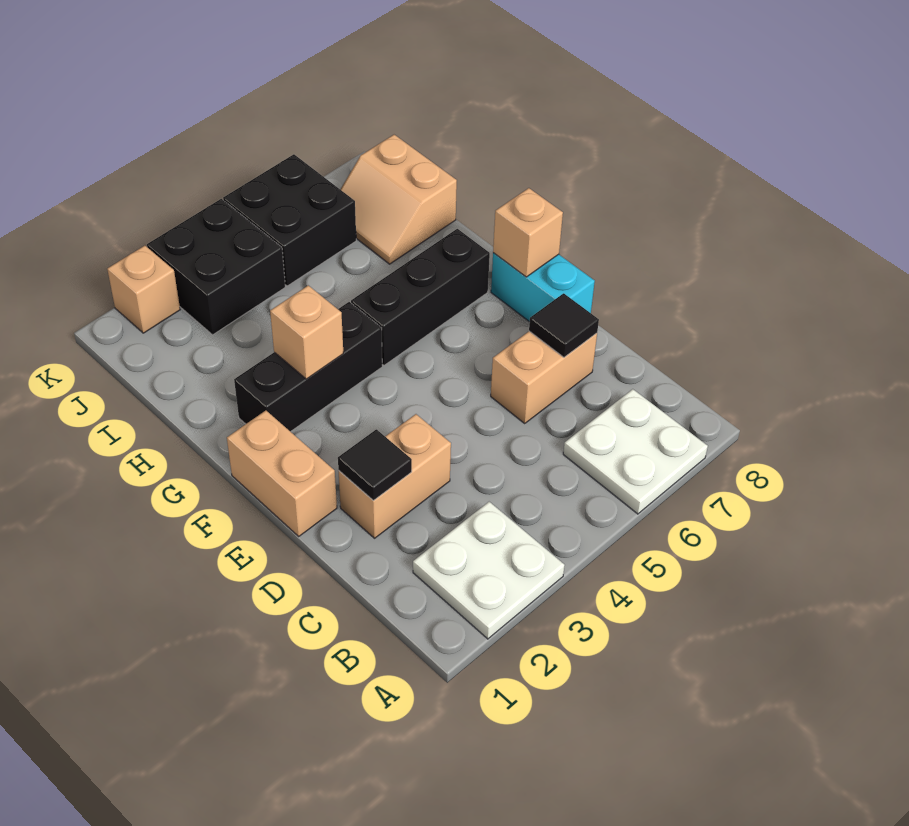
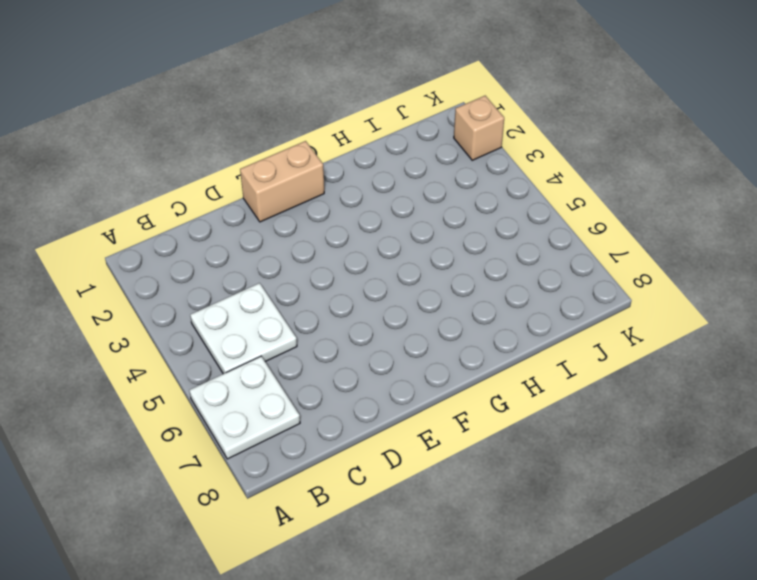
white 2x2 plate [190,283,297,374] -> white 2x2 plate moved to [413,502,565,639]
none -> tan 1x2 brick [339,414,451,538]
none -> tan 1x2 brick [491,331,597,423]
none -> cyan 1x2 brick [491,253,595,322]

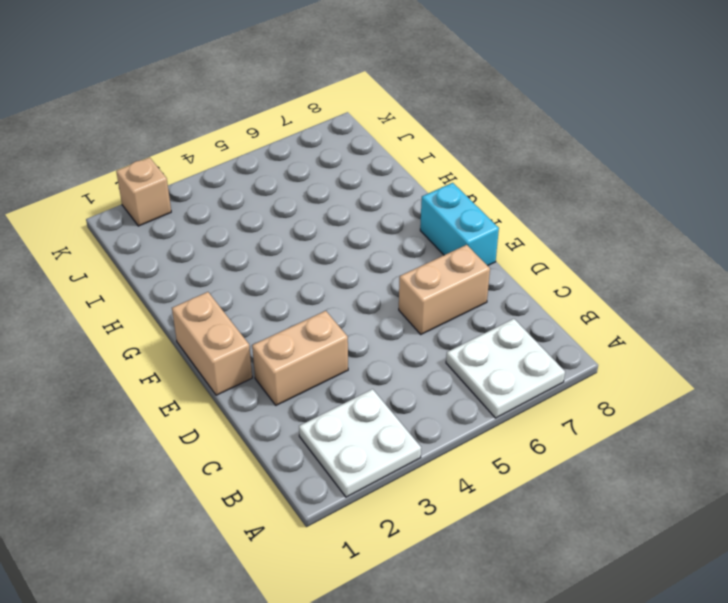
none -> black 1x3 brick [234,302,382,432]
none -> black 1x3 brick [351,229,490,365]
none -> tan 2x2 slope [340,135,457,264]

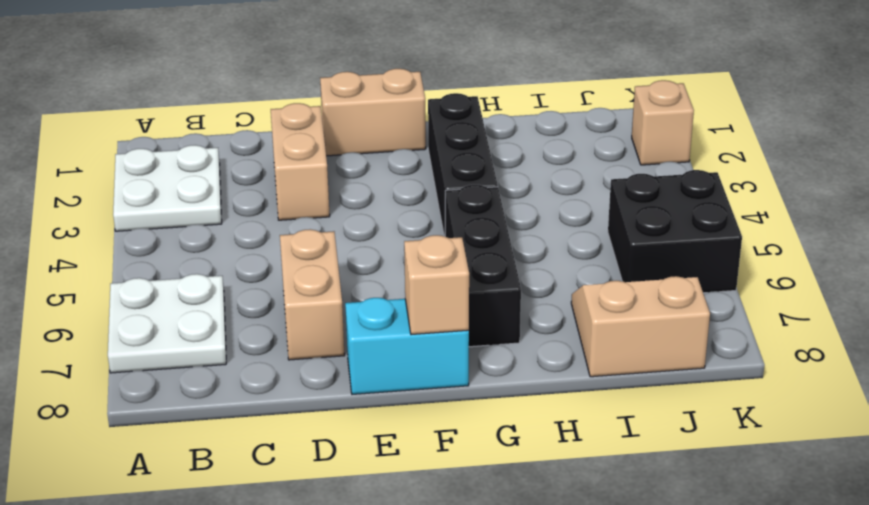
none -> black 2x2 brick [147,199,285,335]
none -> black 1x1 tile [338,429,412,500]
none -> black 1x1 tile [529,293,599,357]

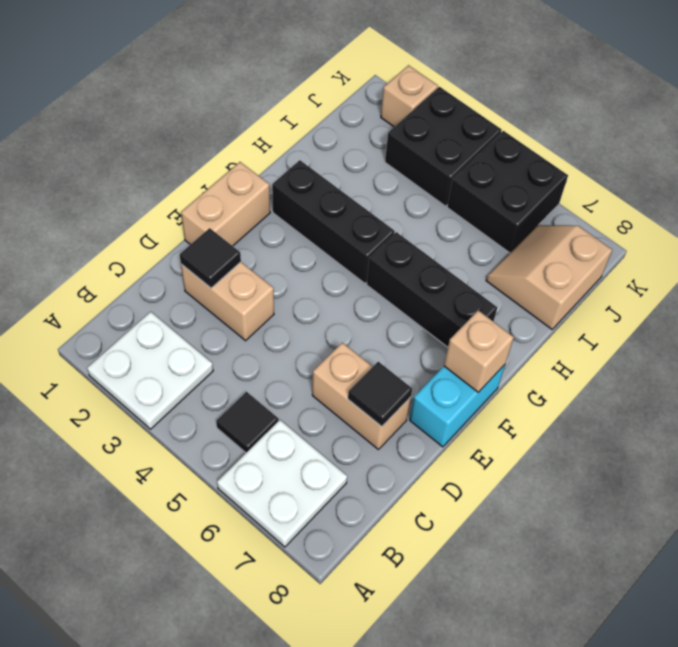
black 1x1 tile [216,392,278,453] -> none
none -> tan 1x1 brick [270,285,343,379]

